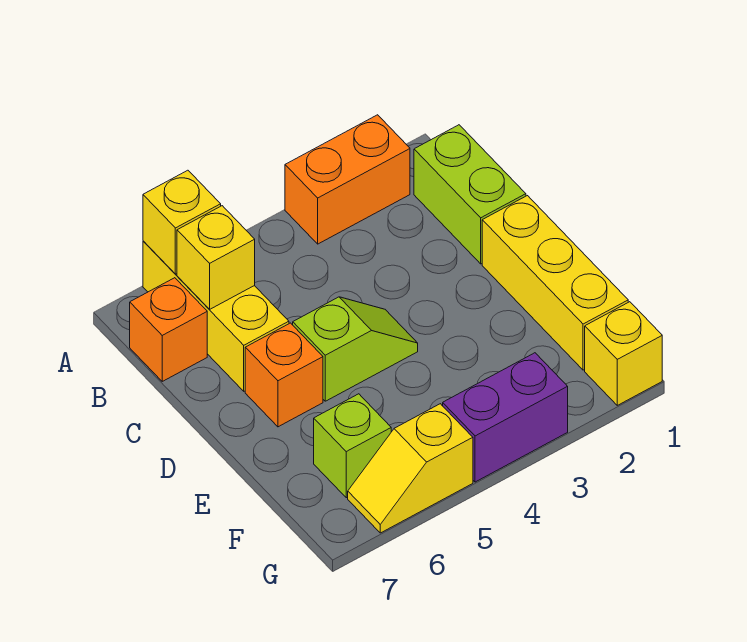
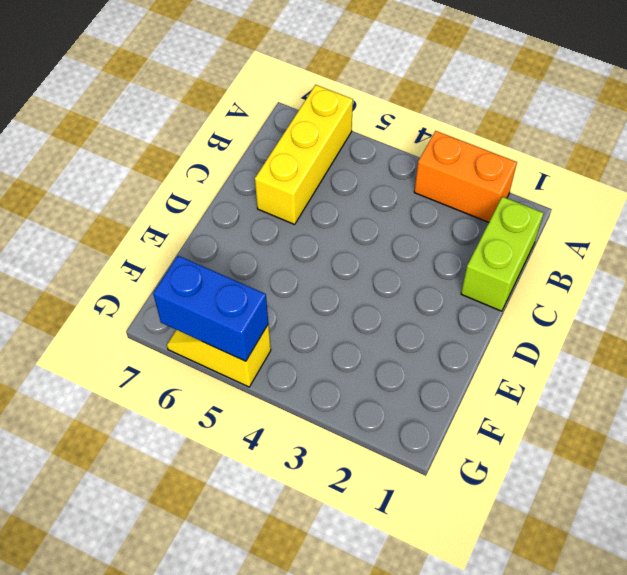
blue 1x2 brick [153,256,268,361] -> none
none -> orange 1x1 brick [130,278,207,381]
none -> yellow 1x3 brick [482,196,628,370]
none -> lime 1x2 slope [293,297,418,401]

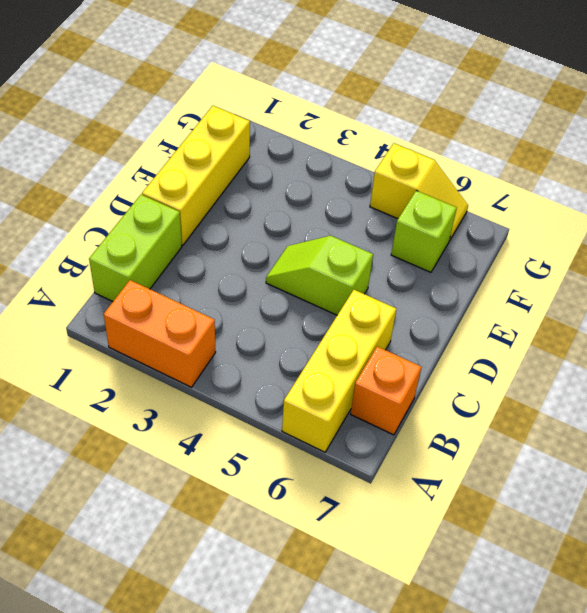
none -> orange 1x1 brick [245,323,323,427]
none -> yellow 1x1 brick [585,302,662,405]
none -> purple 1x2 brick [443,353,568,482]

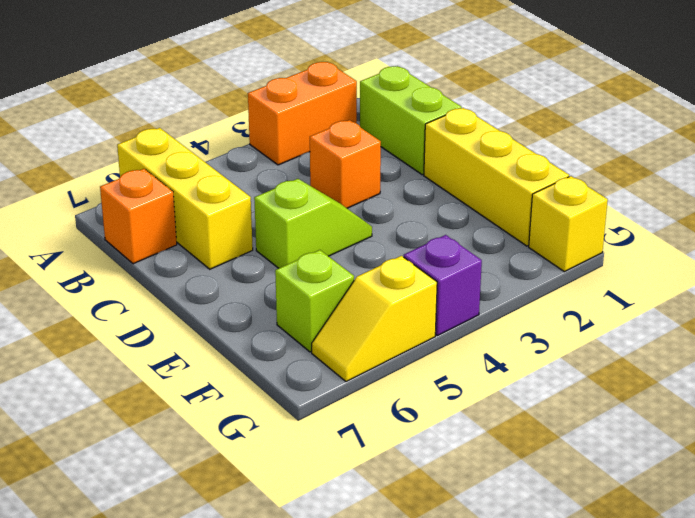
orange 1x1 brick [310,120,381,208] -> orange 1x1 brick moved to [245,323,323,427]
purple 1x1 brick [404,235,482,336] -> purple 1x2 brick [443,353,568,482]
none -> yellow 1x1 brick [143,170,221,274]
none -> yellow 1x1 brick [177,206,255,310]

